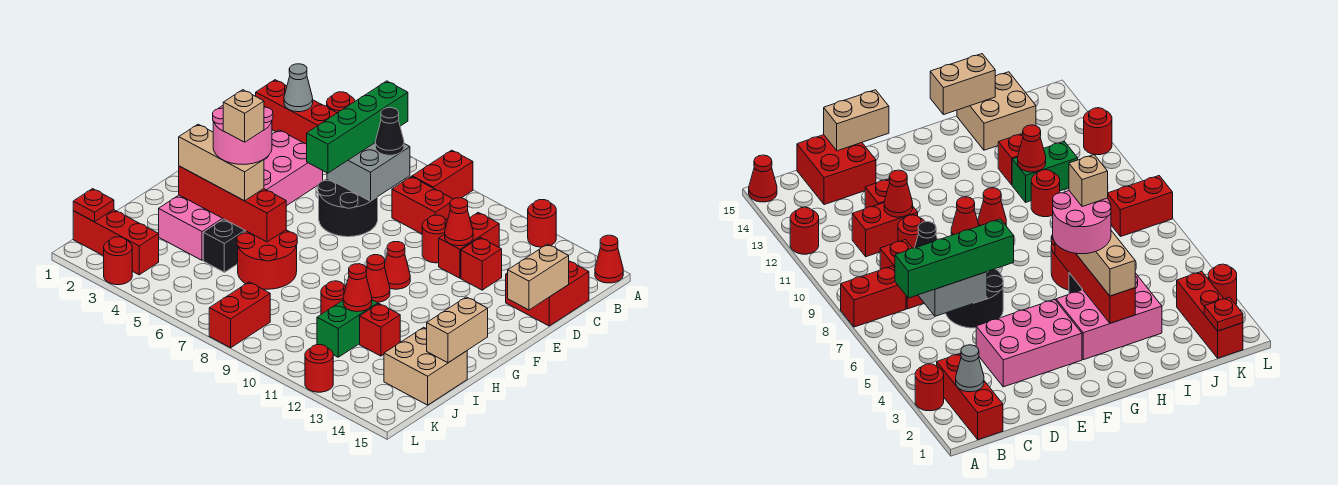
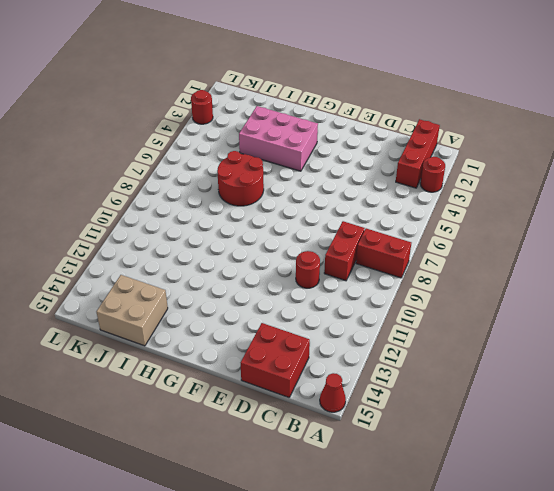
none -> red 1x1 round brick [528,200,556,247]
none -> red 1x2 brick [439,213,499,278]
none -> pink 2x3 brick [264,130,323,206]
none -> black 2x2 round brick [318,178,378,237]

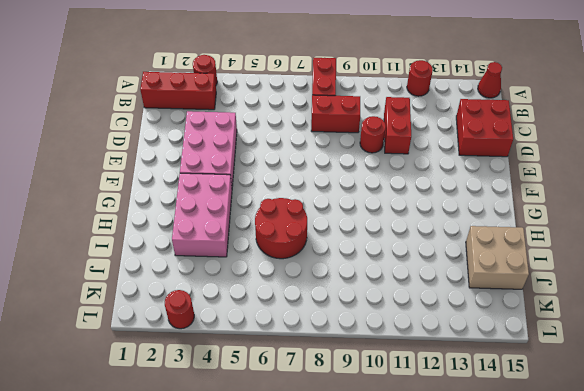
none -> black 2x2 round brick [318,178,378,237]
none -> red 1x1 brick [461,238,502,290]
none -> red 1x1 cone [385,242,410,289]
none -> red 1x1 cone [366,255,390,302]

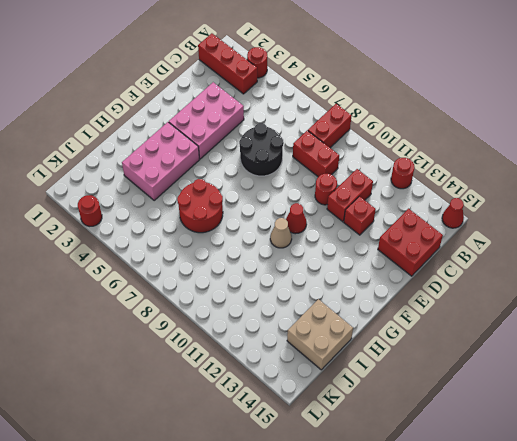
tan 1x1 cone [270,218,292,248] -> red 1x1 cone [366,255,390,302]
none -> black 1x2 brick [203,219,245,272]
none -> red 1x1 round brick [321,281,346,314]
none -> green 1x2 brick [317,300,378,357]
none -> red 1x1 brick [360,304,400,356]

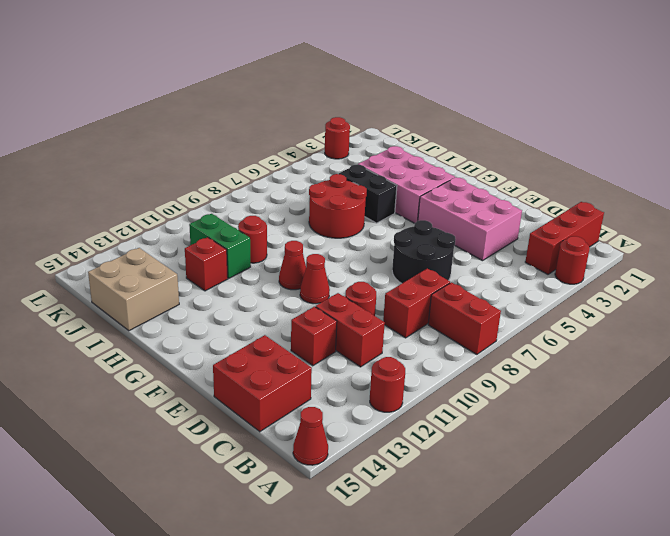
none -> red 1x3 brick [73,210,159,275]
none -> red 1x2 brick [209,282,270,348]
none -> red 1x1 round brick [305,345,333,392]
none -> grey 1x1 cone [284,64,313,112]

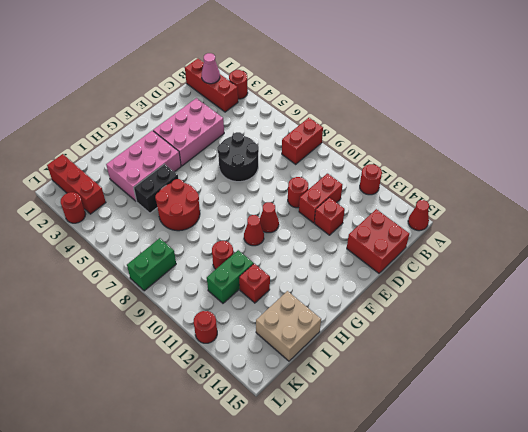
pink 1x1 cone [202,53,220,84] -> grey 1x1 cone [284,64,313,112]
green 1x2 brick [127,238,176,291] -> red 1x2 brick [209,282,270,348]
none -> red 1x2 brick [392,177,452,234]
none -> grey 2x2 brick [327,142,410,201]
none -> red 1x1 cone [445,198,473,246]
none -> tan 1x2 brick [508,244,569,310]

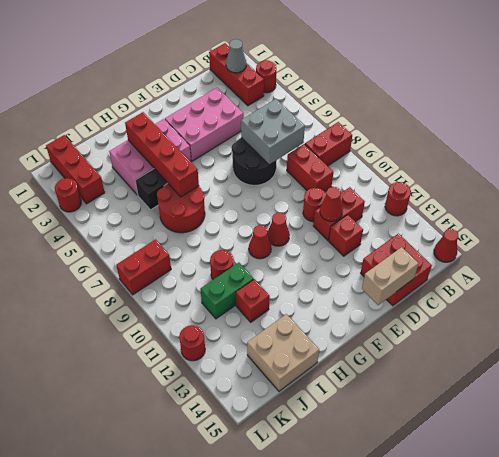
none -> tan 1x2 brick [427,297,488,363]
none -> red 1x1 cone [343,264,372,312]
none -> red 1x1 plate [73,189,114,222]
none -> green 1x4 brick [307,81,408,173]

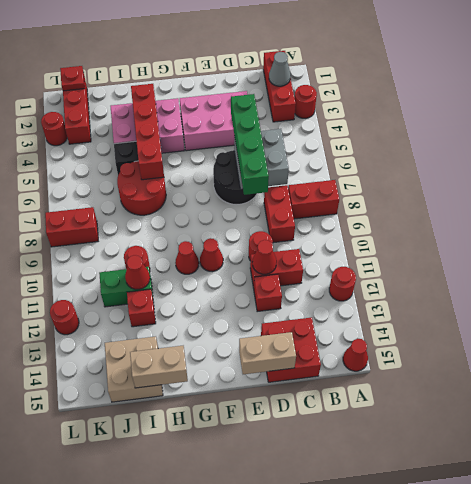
green 1x4 brick [231,94,269,195] -> green 1x4 brick turned to [307,81,408,173]
none -> black 1x1 cone [376,108,404,155]
none -> tan 1x3 brick [179,124,264,201]
none -> pink 2x2 round brick [213,106,273,164]
none -> tan 1x1 brick [223,90,264,142]

